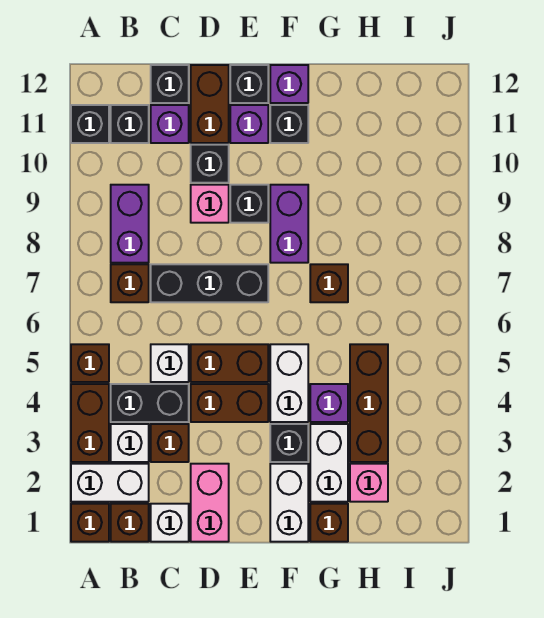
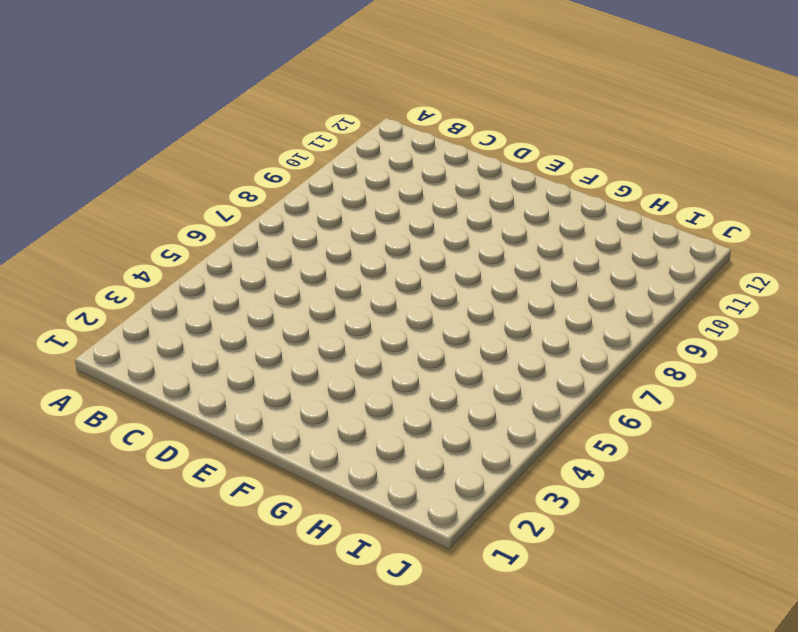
none -> brown 1x1 brick [71,504,109,542]
none -> white 1x2 brick [71,464,149,502]
none -> brown 1x2 brick [71,384,109,462]
none -> brown 1x1 brick [71,344,109,382]

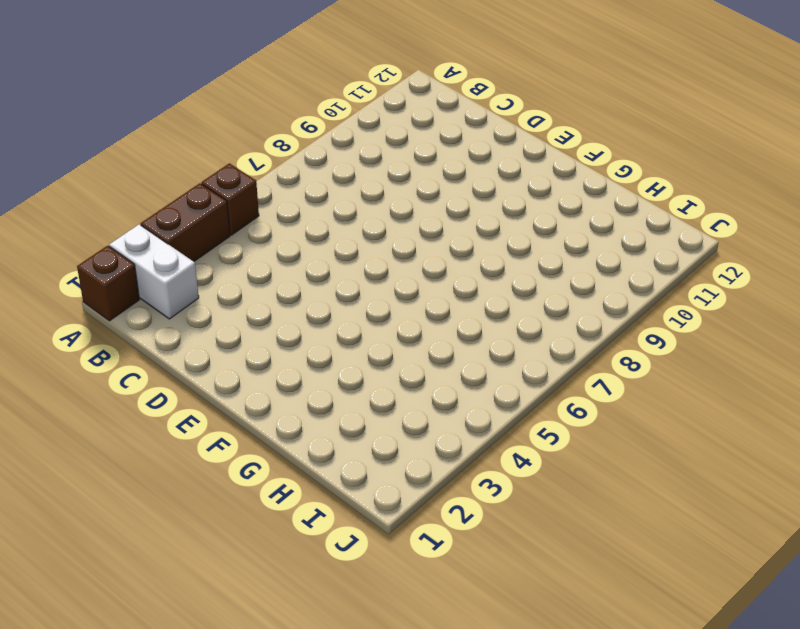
none -> black 1x1 brick [71,105,109,143]
none -> brown 1x1 brick [111,504,149,542]
none -> white 1x1 brick [111,424,149,462]
none -> black 1x2 brick [111,384,189,422]

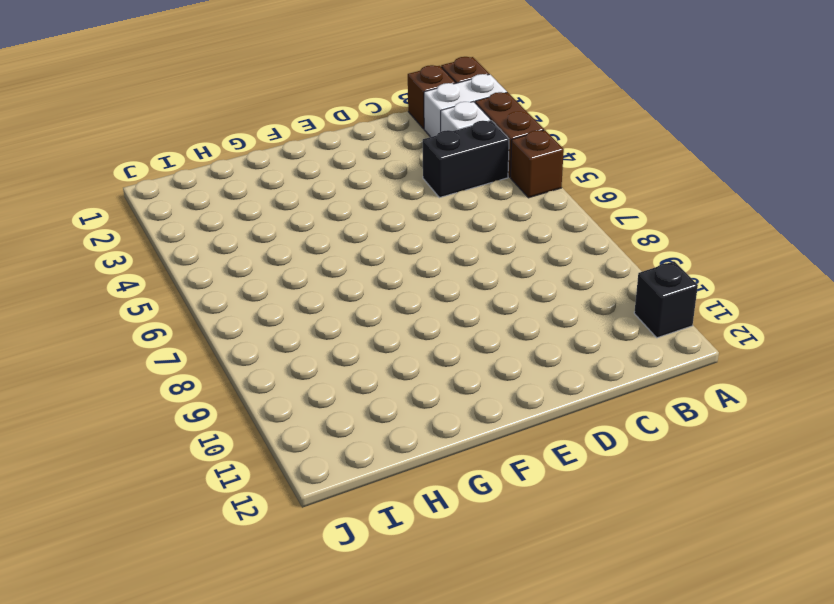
none -> brown 1x1 brick [111,264,149,302]
none -> purple 1x2 brick [111,185,149,263]
none -> black 1x1 brick [111,105,149,143]
none -> white 1x1 brick [151,504,189,542]

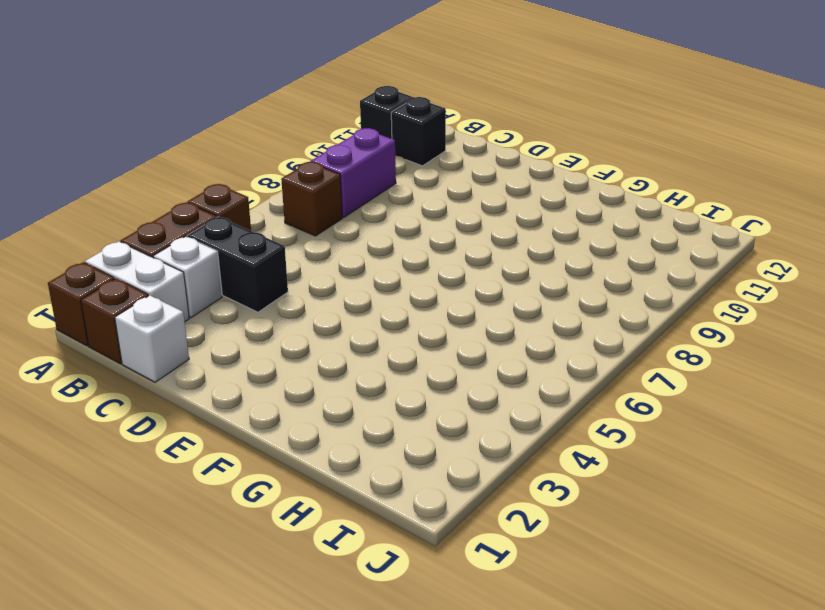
none -> brown 1x1 brick [151,424,189,462]
none -> white 1x1 brick [151,344,189,382]
none -> black 1x3 brick [151,264,268,302]
none -> purple 1x1 brick [151,105,189,143]

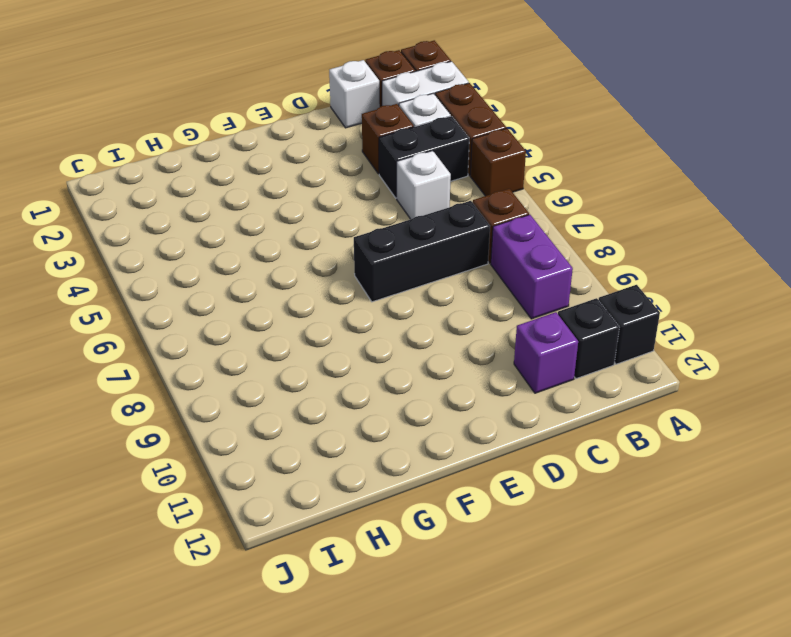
none -> black 1x1 brick [151,65,189,103]
none -> pink 1x2 brick [191,464,229,542]
none -> brown 1x2 brick [191,384,268,422]
none -> brown 1x2 brick [191,344,268,382]

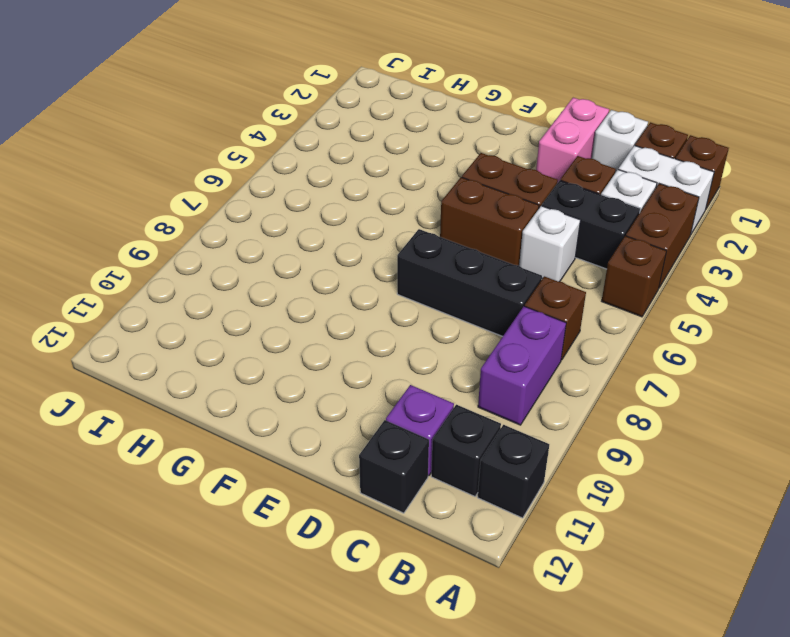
none -> pink 1x1 brick [191,185,229,223]
none -> black 1x1 brick [191,145,229,183]
none -> brown 1x2 brick [191,65,229,143]
none -> black 1x1 brick [230,185,268,223]

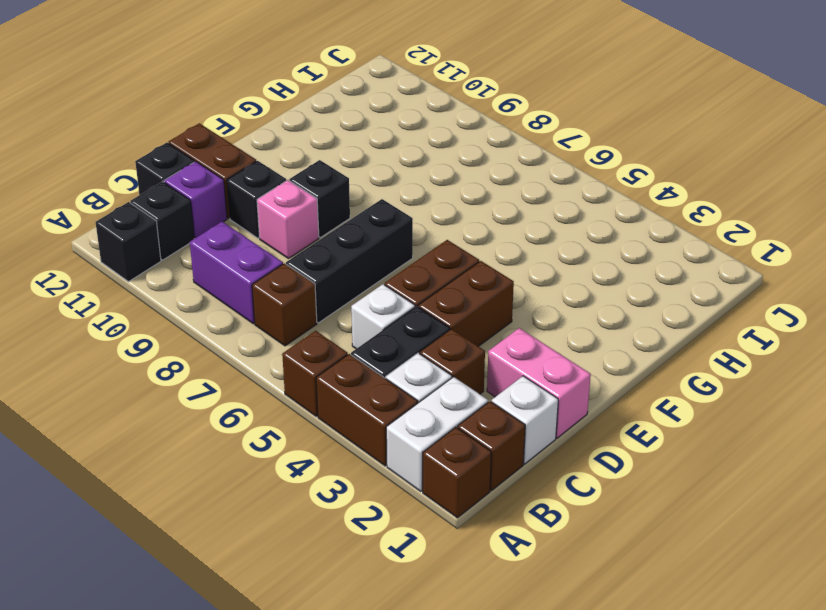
none -> purple 1x1 brick [230,105,268,143]
none -> black 1x1 brick [230,65,268,103]
none -> white 1x2 brick [270,464,308,542]
none -> black 1x1 brick [270,424,308,462]

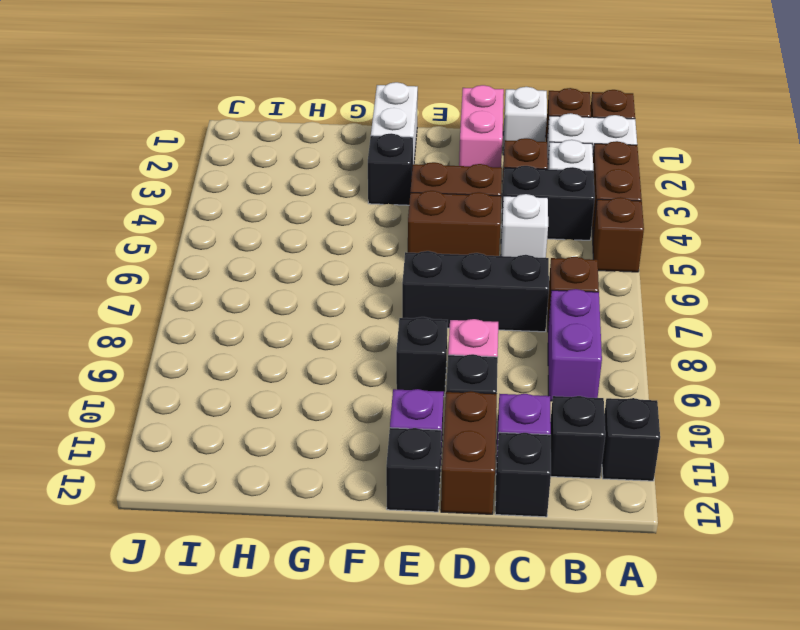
none -> white 1x2 brick [270,344,308,422]
none -> purple 1x2 brick [270,185,308,263]
none -> black 1x1 brick [270,105,308,143]
none -> purple 1x1 brick [270,65,308,103]

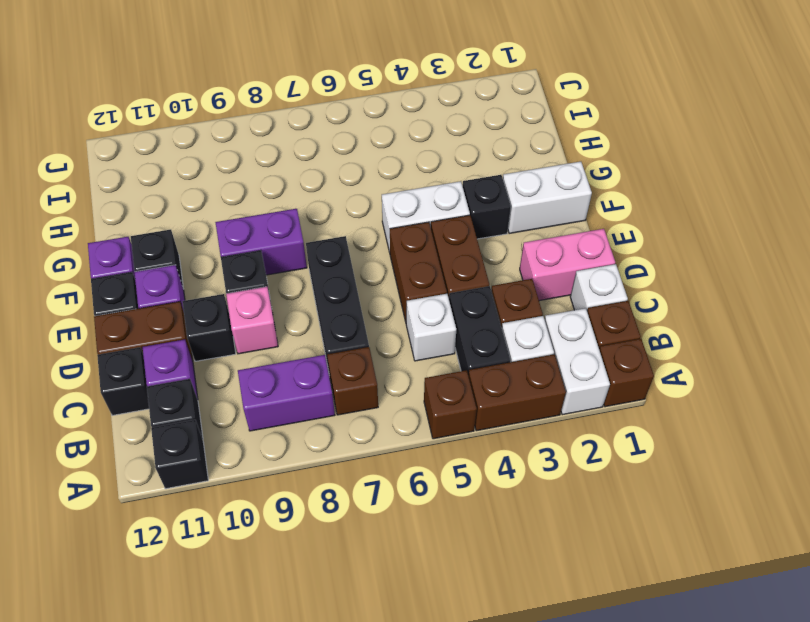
none -> brown 1x1 brick [310,504,348,542]
none -> white 1x2 brick [310,424,348,502]
none -> purple 1x1 brick [310,384,348,422]
none -> brown 1x1 brick [310,264,348,302]

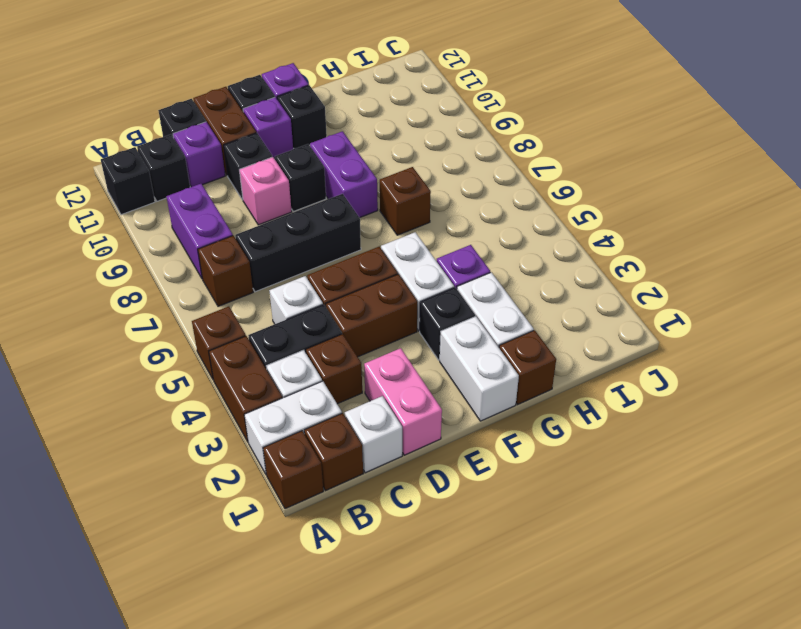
none -> pink 1x1 brick [350,464,388,502]
none -> brown 1x3 brick [350,344,388,462]

